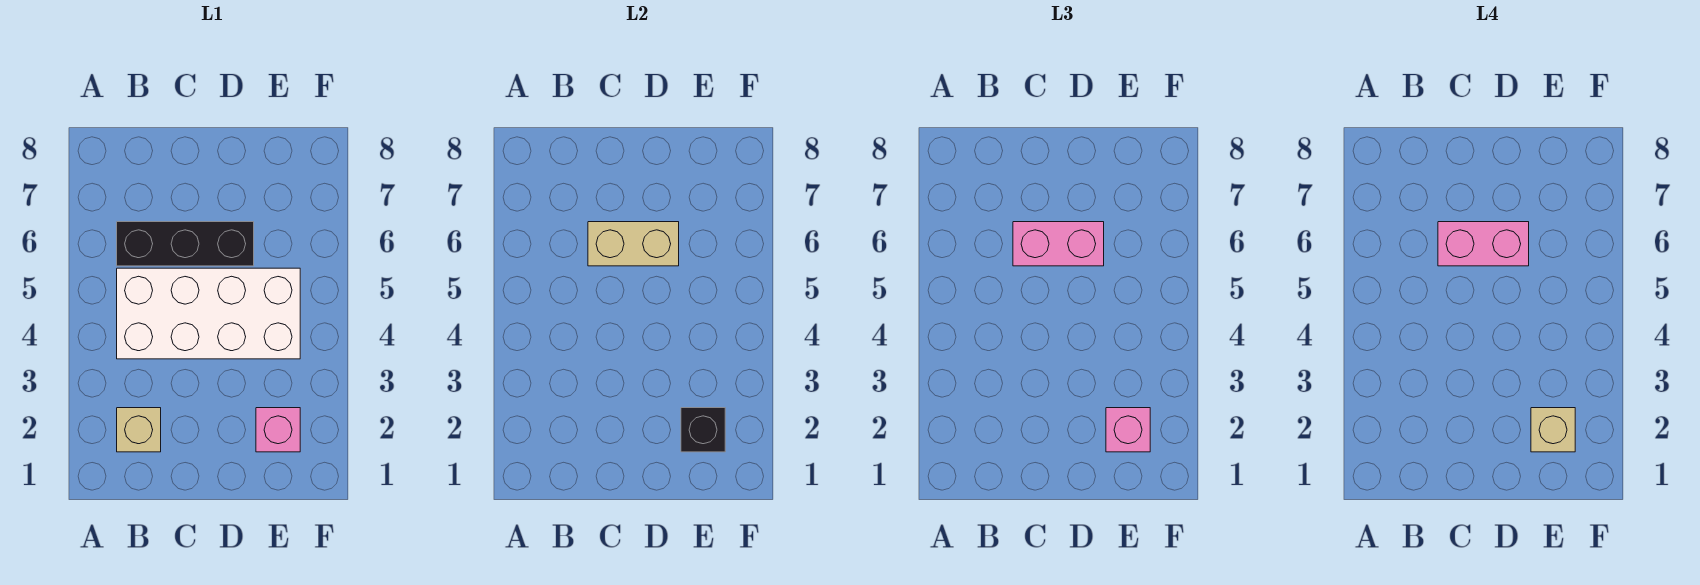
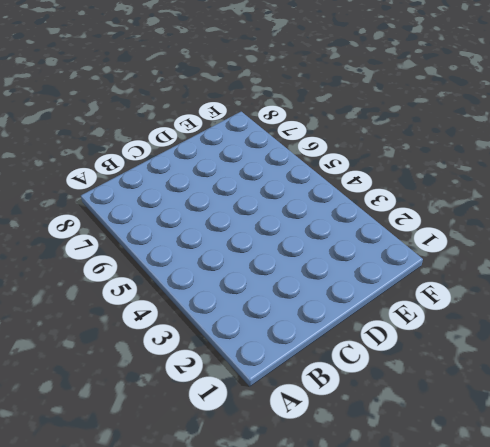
none -> tan 1x1 brick [117,408,161,452]
none -> white 2x4 brick [117,268,300,359]

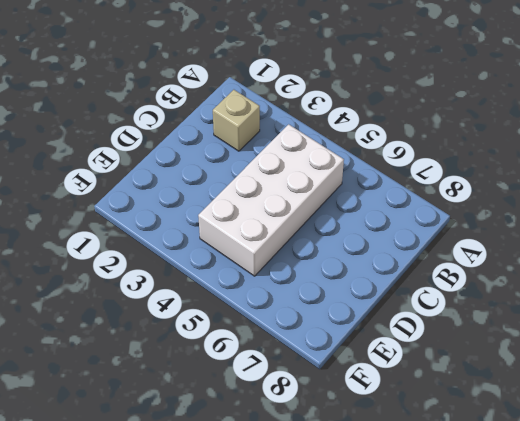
none -> black 1x3 brick [117,222,254,266]
none -> pink 1x1 brick [256,408,300,452]

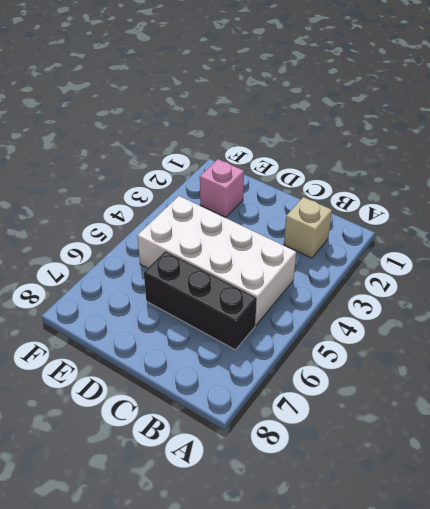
none -> tan 1x2 brick [588,222,679,266]
none -> black 1x1 brick [681,408,725,452]

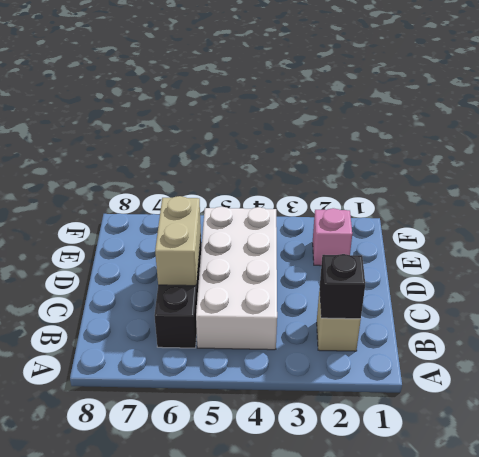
black 1x1 brick [319,254,365,319] -> black 1x1 brick moved to [681,408,725,452]
none -> pink 1x2 brick [1013,222,1104,266]
none -> pink 1x1 brick [1106,408,1150,452]

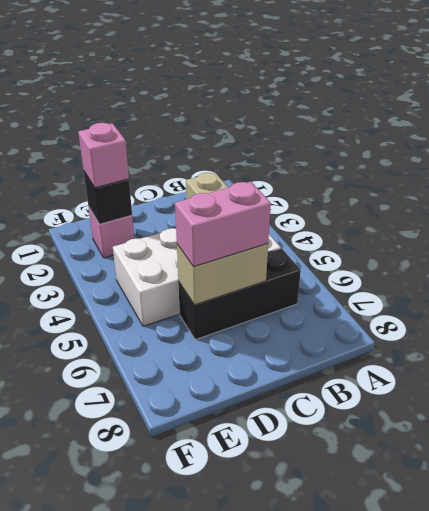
none -> pink 1x2 brick [1438,222,1529,266]
none -> tan 1x1 brick [1531,408,1575,452]

